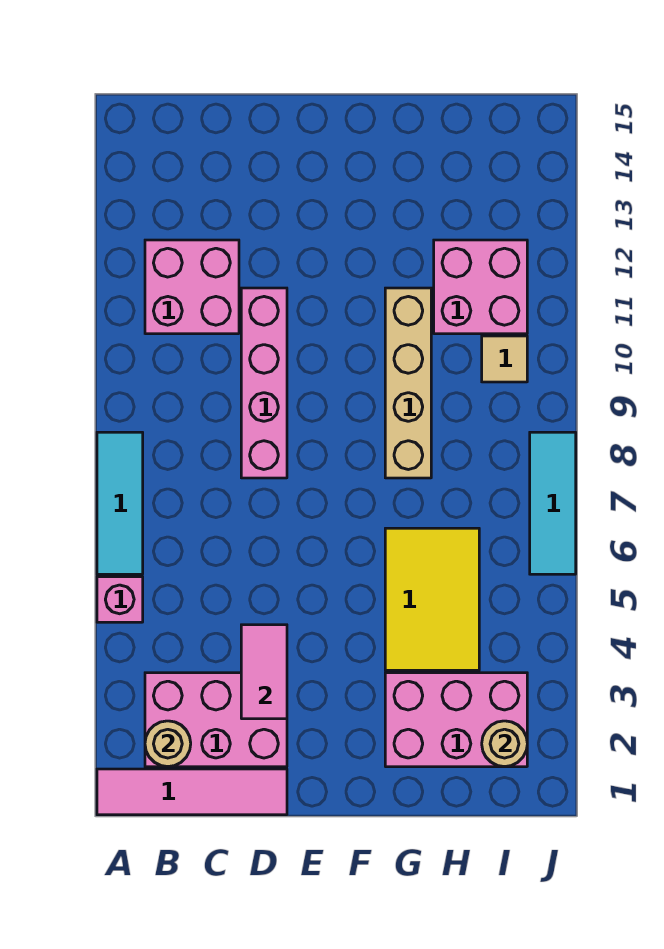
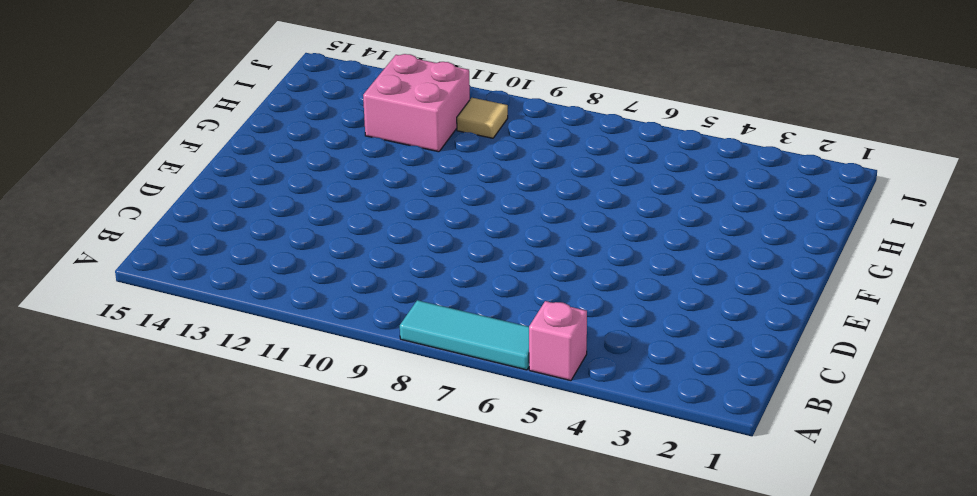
none -> pink 1x4 tile [97,769,287,815]
none -> pink 2x3 brick [145,673,287,767]
none -> pink 2x2 brick [145,240,239,334]

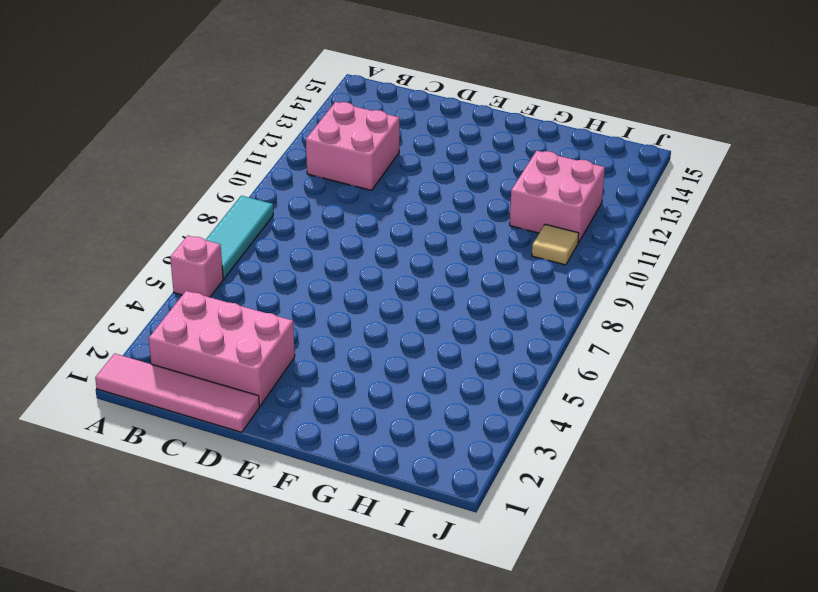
none -> pink 1x4 brick [241,288,287,478]
none -> pink 2x3 brick [385,673,527,767]
none -> yellow 2x3 tile [385,528,479,670]

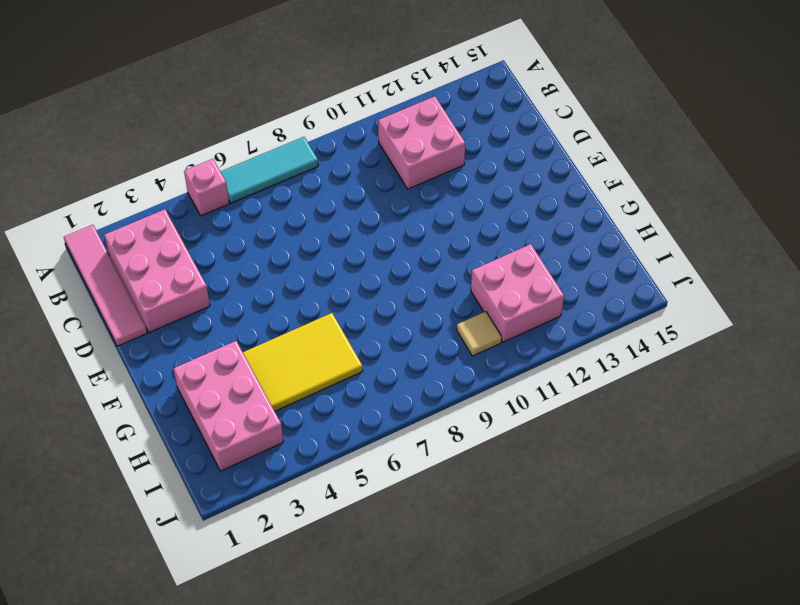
none -> pink 1x4 brick [241,288,287,478]
none -> tan 1x4 brick [385,288,431,478]
none -> cyan 1x3 tile [530,432,576,574]

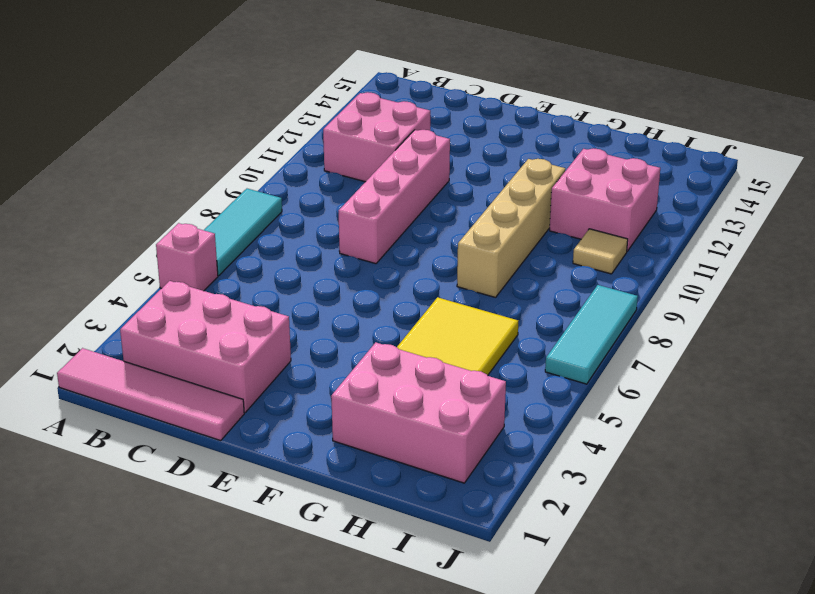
none -> tan 1x1 round brick [145,721,191,767]
none -> pink 1x2 tile [241,625,287,719]
none -> tan 1x1 round brick [482,721,527,767]

